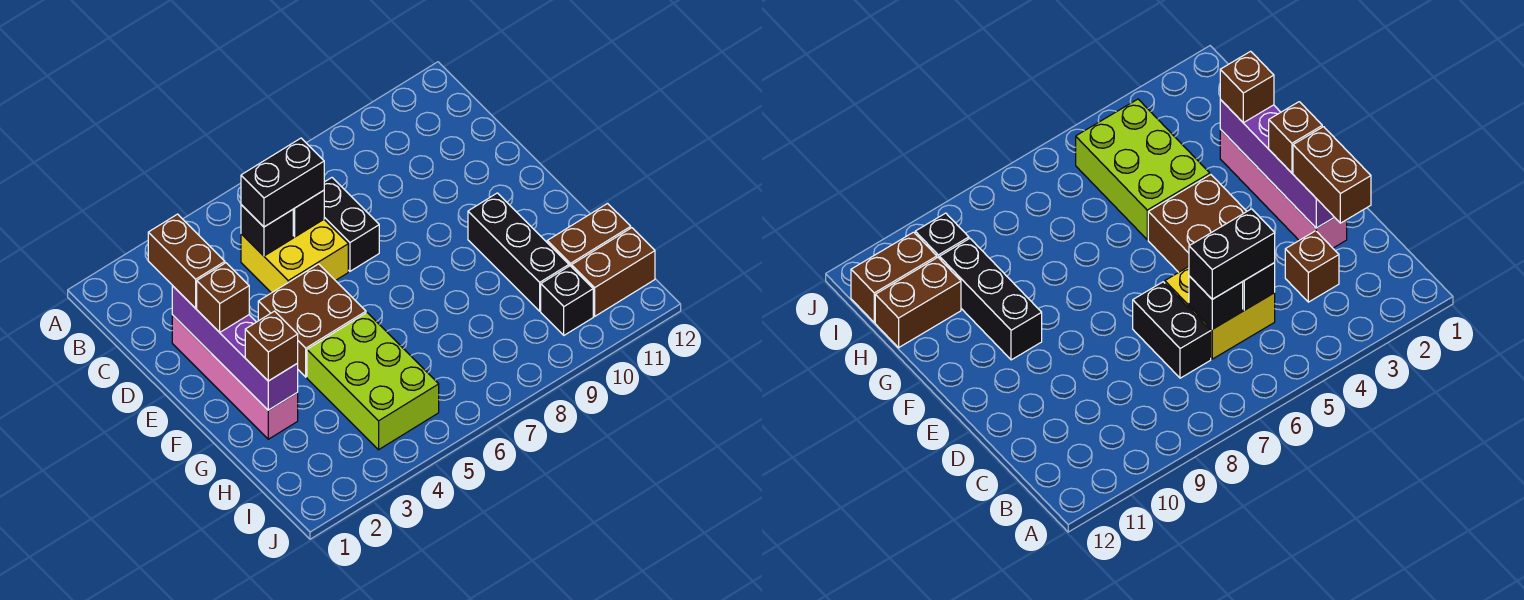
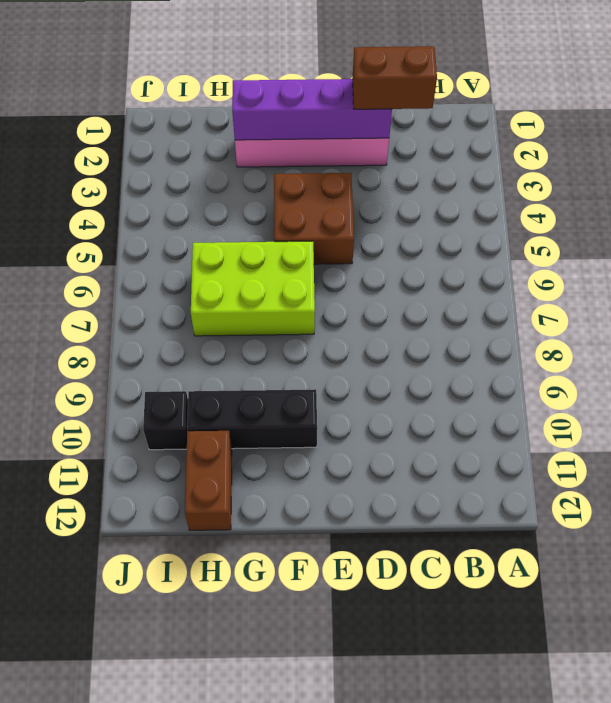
lime 2x3 brick [191,241,315,336] -> lime 2x3 brick moved to [307,313,439,450]
none -> brown 1x1 brick [1285,231,1339,302]
none -> yellow 2x2 brick [241,220,348,293]
none -> black 1x2 brick [324,178,379,271]

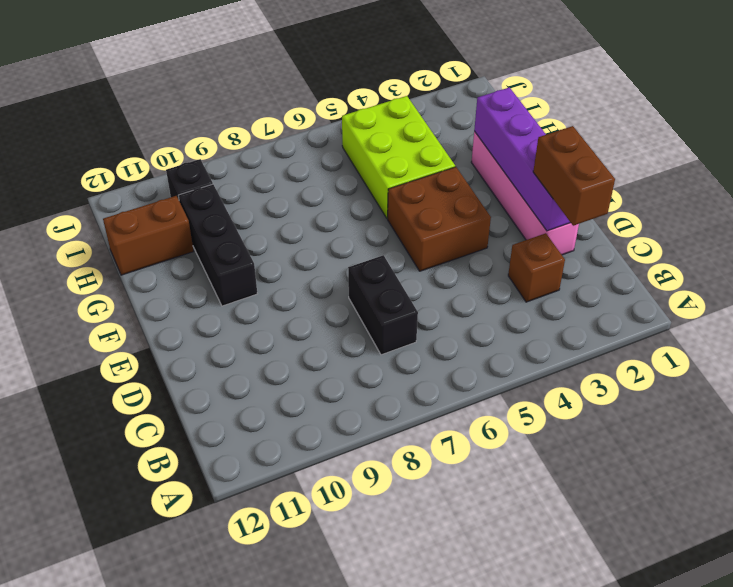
none -> yellow 2x2 brick [241,220,348,293]
none -> brown 1x2 brick [572,228,655,316]
none -> black 1x1 brick [241,205,293,256]

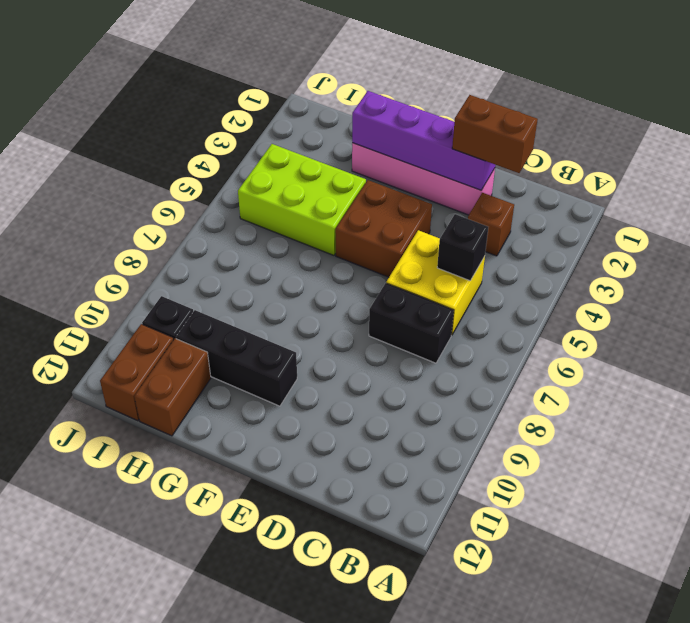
none -> black 1x1 brick [293,190,324,237]
none -> black 1x2 brick [241,138,324,227]
none -> brown 1x1 brick [197,263,249,332]

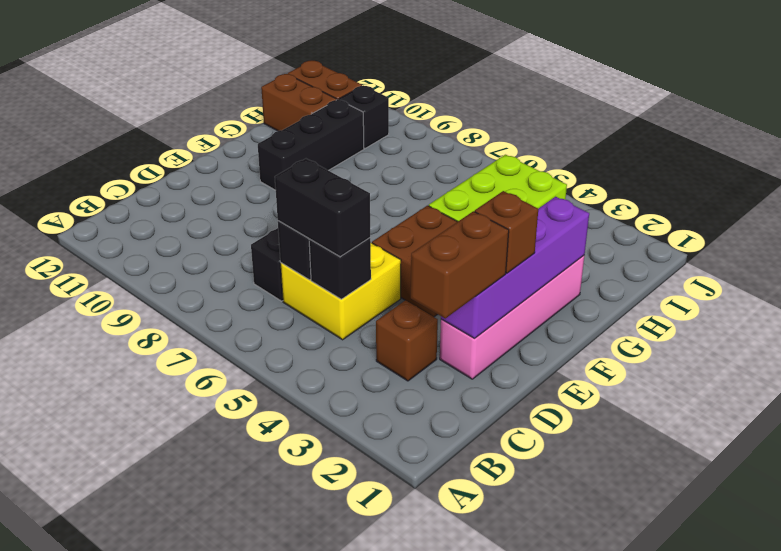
none -> brown 1x1 brick [245,311,298,381]

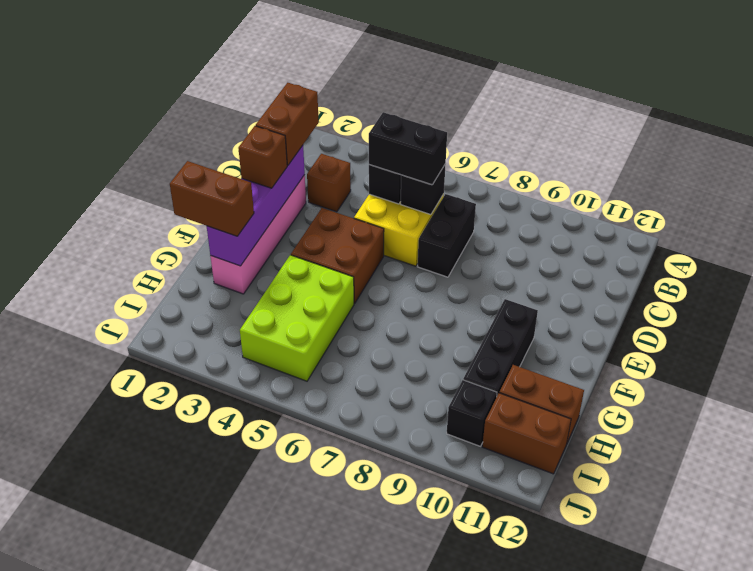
brown 1x2 brick [170,161,254,236] -> brown 1x1 brick [245,311,298,381]

